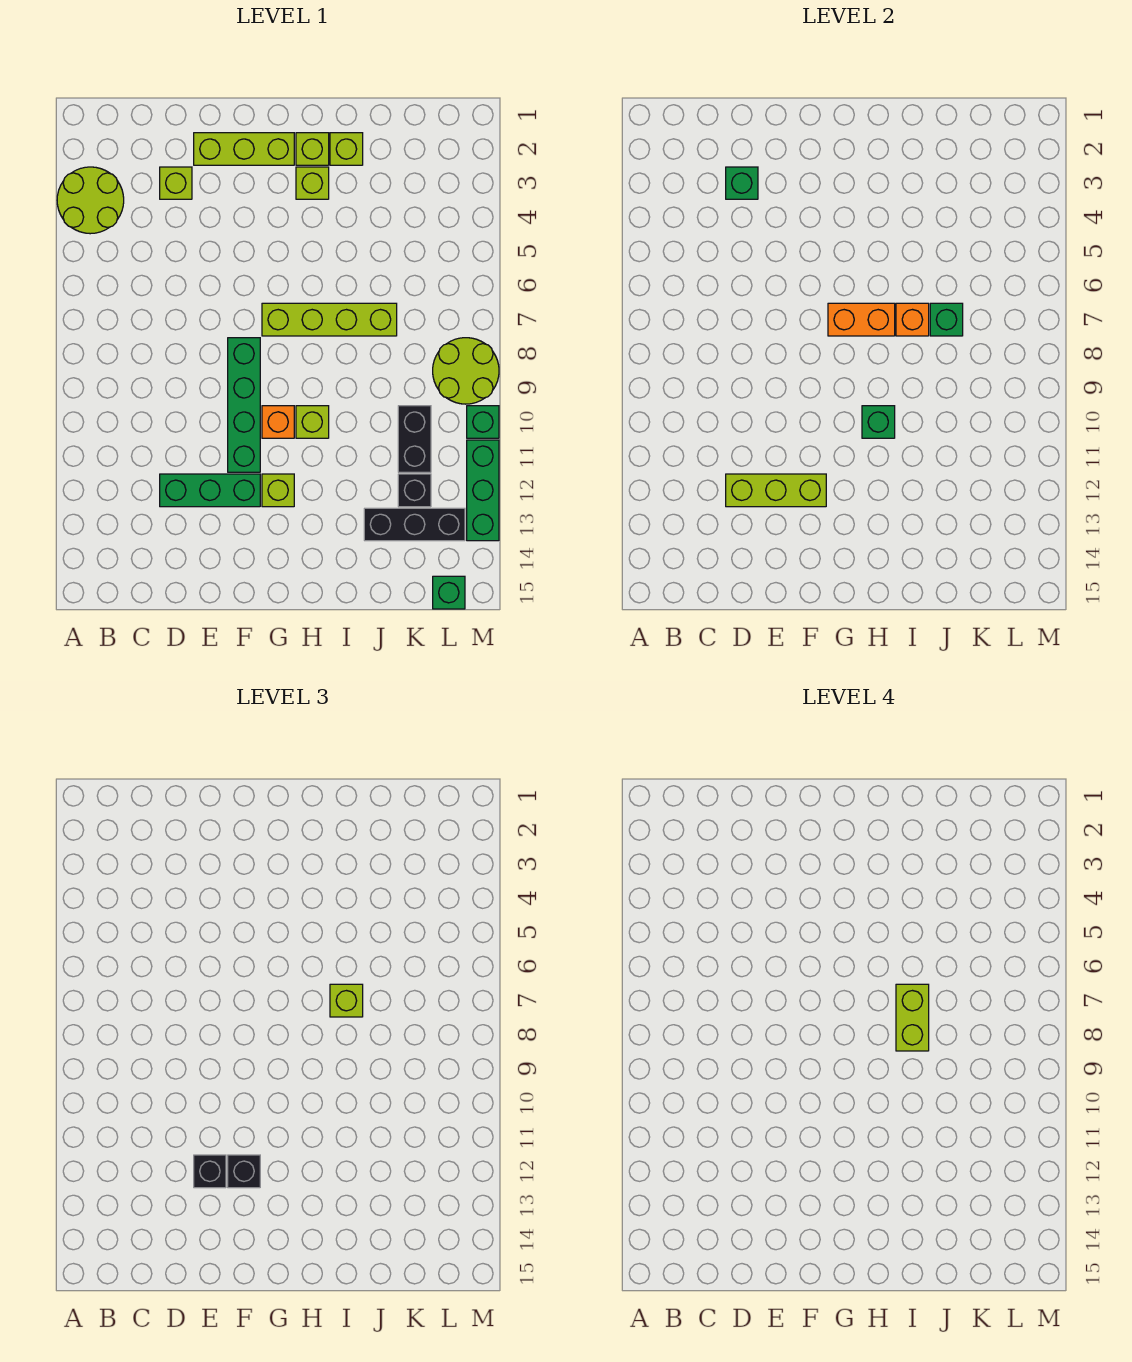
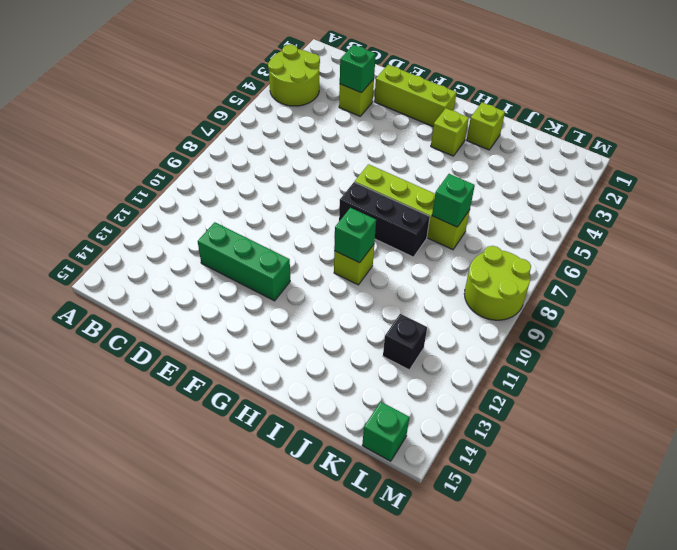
black 1x3 brick [339,182,430,257] -> black 1x3 brick moved to [364,508,465,541]
none -> green 1x4 brick [228,338,260,472]
none -> orange 1x1 brick [262,406,294,438]
none -> lime 1x1 brick [262,474,294,507]

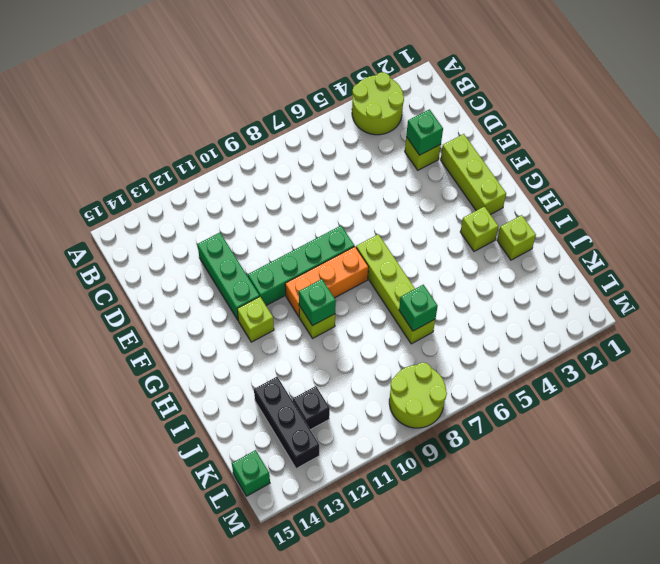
orange 1x3 brick [285,247,369,316] -> orange 1x1 brick [262,406,294,438]
none -> lime 1x1 brick [296,133,329,165]
none -> black 1x2 brick [398,406,431,472]
none -> green 1x1 brick [467,406,499,438]

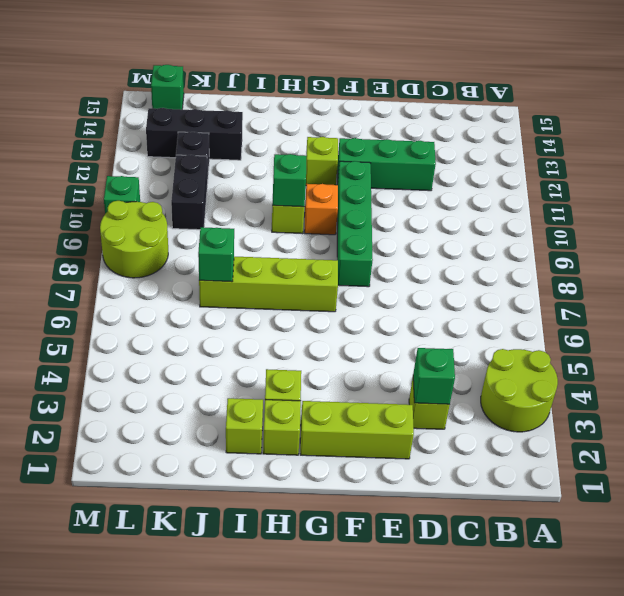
none -> green 1x3 brick [467,440,499,541]
none -> lime 1x3 brick [726,474,826,507]
none -> orange 1x2 brick [828,303,895,336]

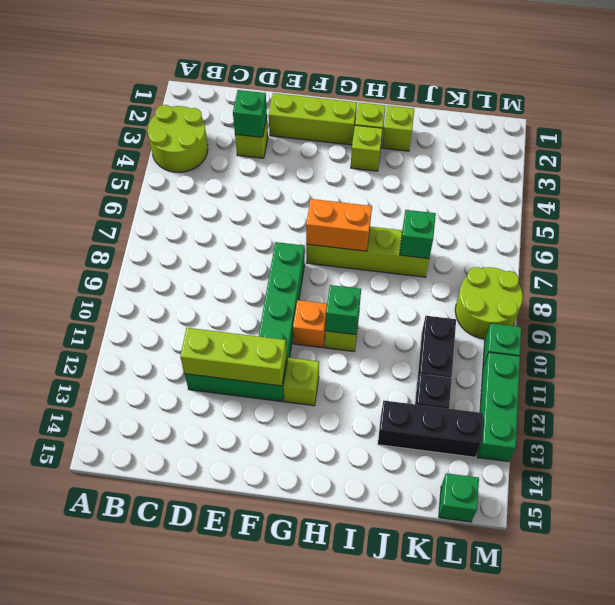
none -> orange 1x1 brick [896,303,929,336]
none -> black 1x1 brick [194,1155,226,1188]
none -> black 1x1 brick [228,1155,260,1188]

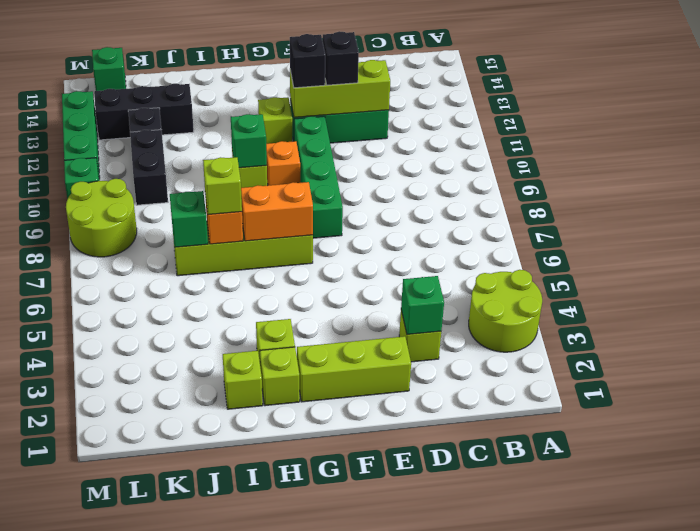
none -> lime 1x2 brick [896,984,929,1051]

